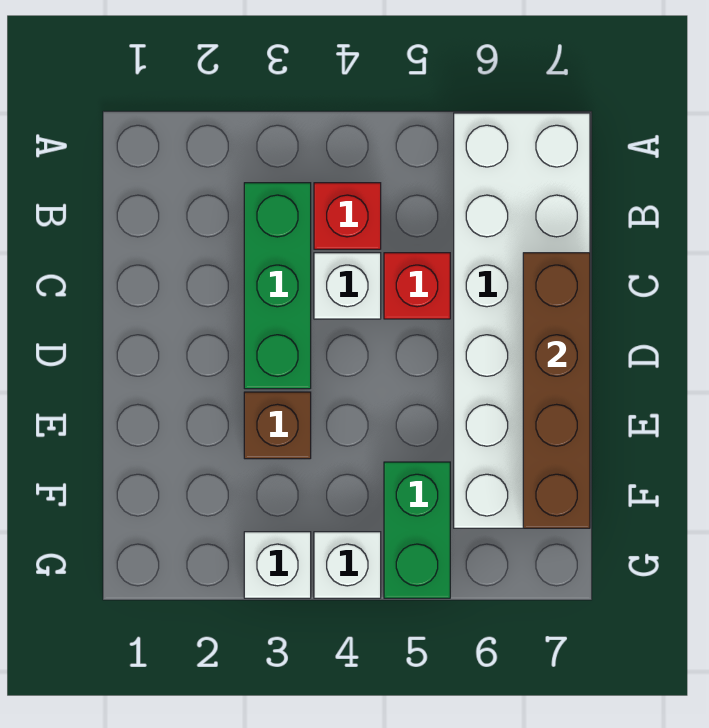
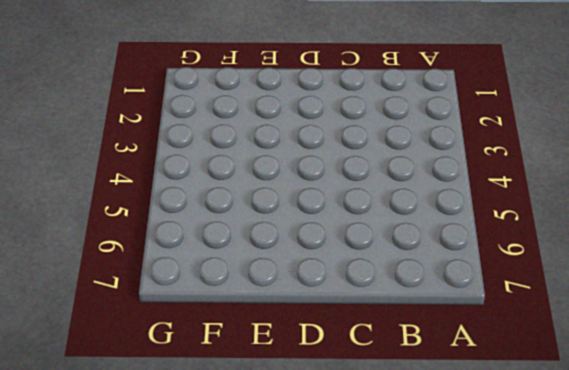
none -> white 2x6 brick [454,113,590,528]
none -> green 1x3 brick [244,183,311,389]

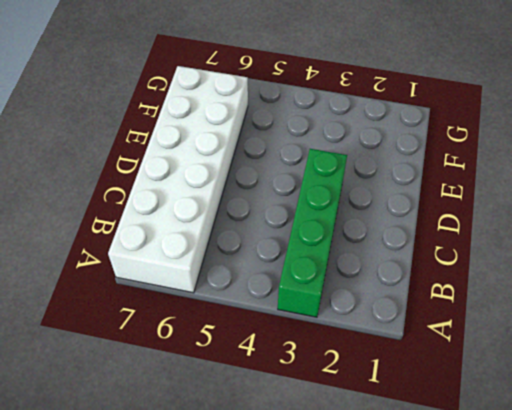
green 1x4 brick [278,149,347,317] -> green 1x3 brick [244,183,311,389]
none -> red 1x1 brick [314,183,381,249]
none -> white 1x1 brick [314,253,381,319]

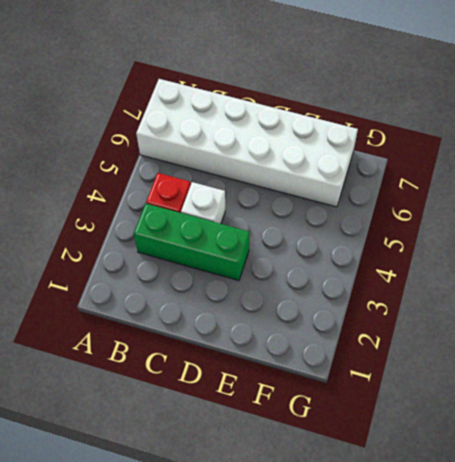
none -> red 1x1 brick [384,253,450,319]
none -> brown 1x1 brick [244,392,311,459]

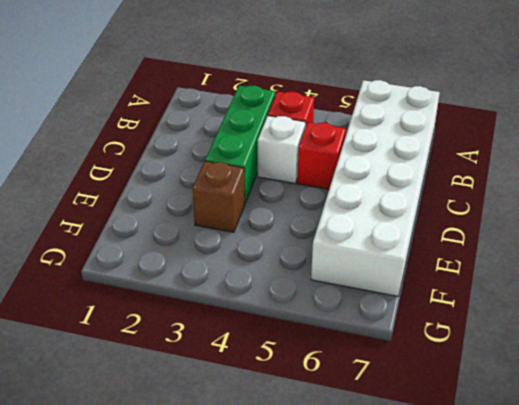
none -> green 1x2 brick [384,462,450,598]
none -> white 1x1 brick [244,532,311,598]

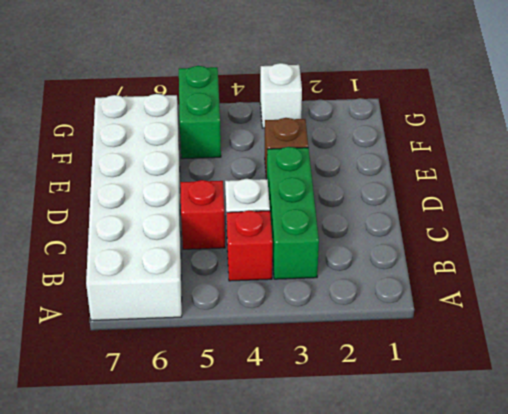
none -> white 1x1 brick [314,532,381,598]
none -> brown 1x4 brick [523,253,590,528]

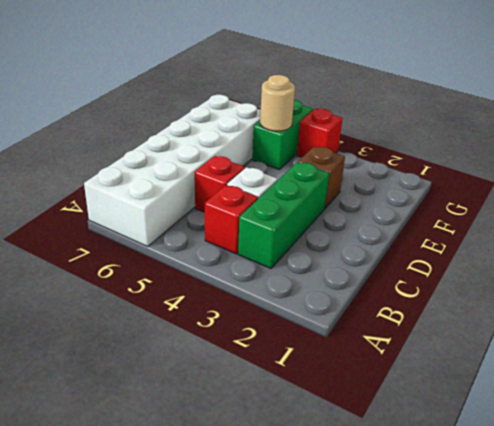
tan 1x1 round brick [260,75,295,131] -> none
red 1x1 brick [297,109,343,157] -> white 1x1 brick [314,532,381,598]
none -> white 1x1 brick [244,532,311,598]
none -> brown 1x4 brick [523,253,590,528]

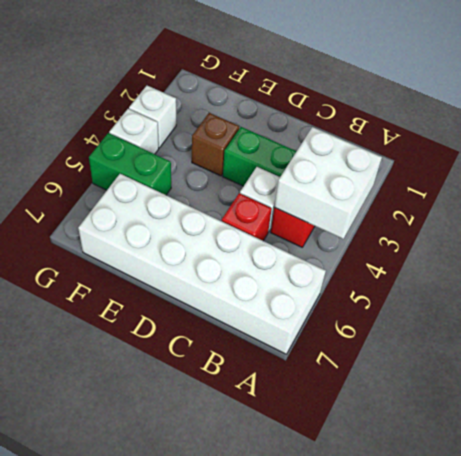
white 2x2 brick [274,127,382,239] -> none
none -> brown 1x4 brick [523,253,590,528]

